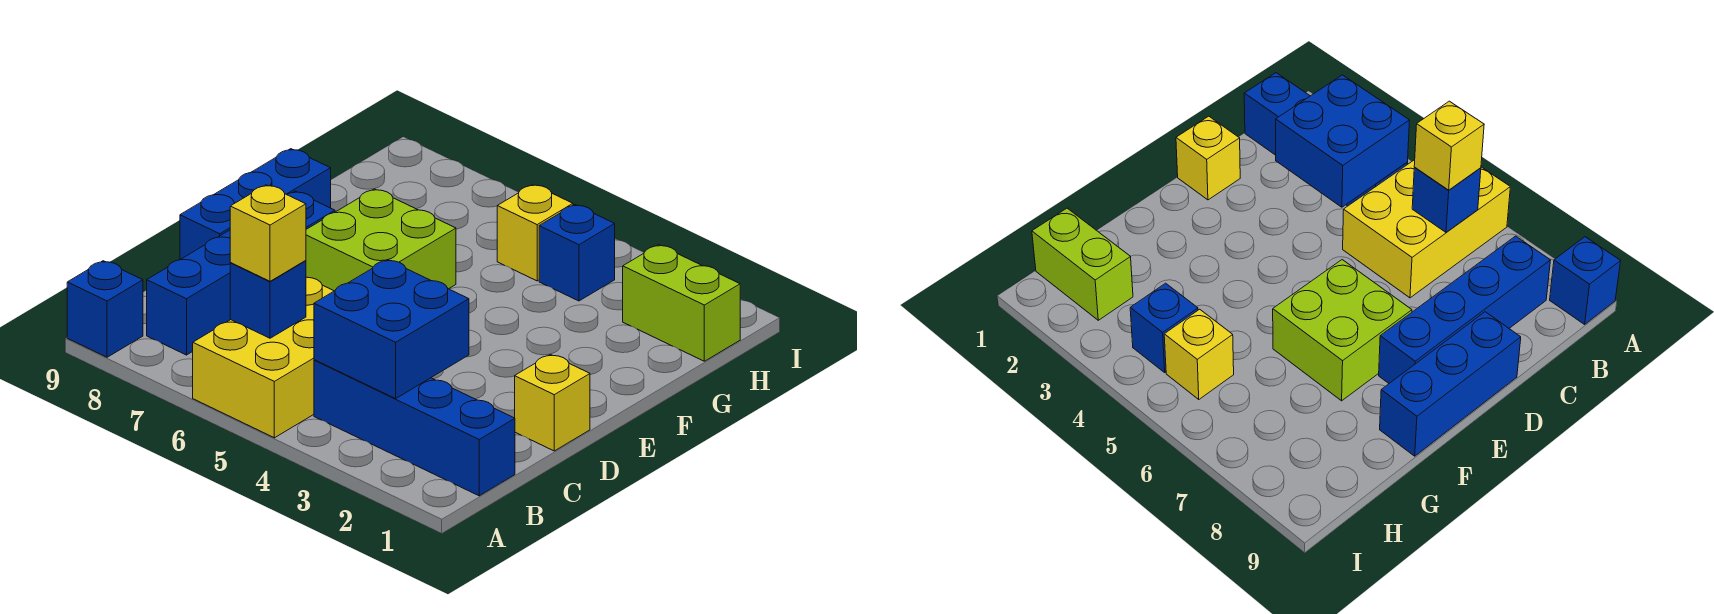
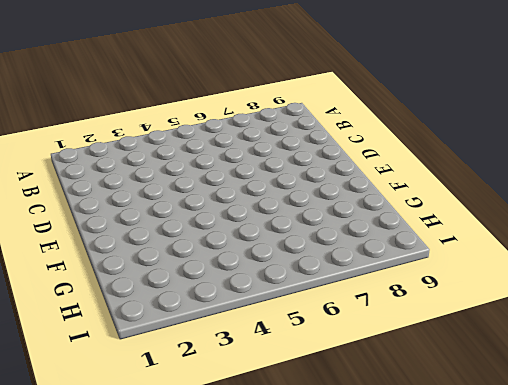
none -> yellow 2x3 brick [193,277,334,438]
none -> blue 1x1 brick [67,261,143,357]
none -> blue 1x4 brick [314,360,515,496]

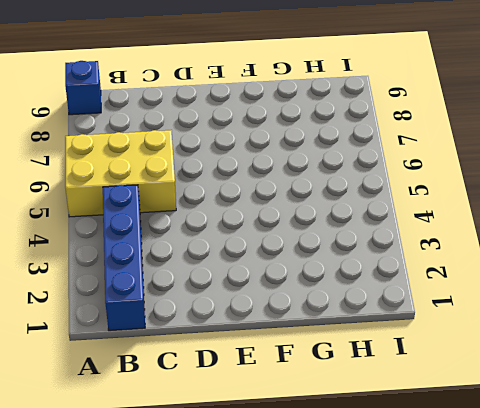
none -> blue 1x4 brick [147,191,335,355]
none -> yellow 1x1 brick [515,354,590,451]
none -> blue 1x3 brick [180,149,331,260]

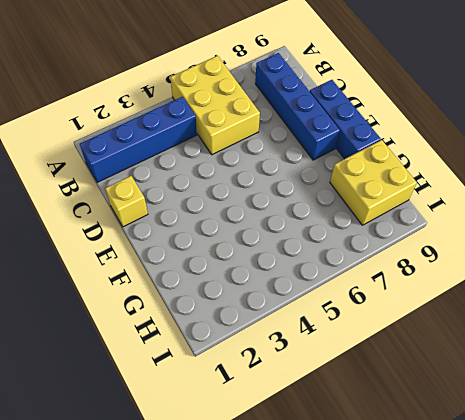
yellow 2x2 brick [330,140,417,225] -> none
none -> blue 1x1 brick [67,261,143,357]
none -> lime 2x2 brick [306,189,456,291]
none -> lime 1x2 brick [623,245,740,361]

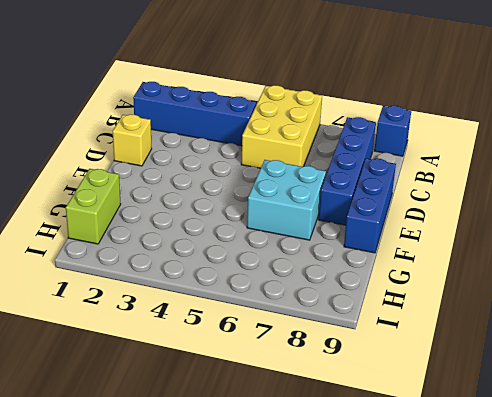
cyan 2x2 brick [247,160,326,240] -> lime 2x2 brick [306,189,456,291]
lime 1x2 brick [66,169,121,244] -> lime 1x2 brick turned to [623,245,740,361]
none -> blue 1x1 brick [539,205,615,301]
none -> yellow 1x1 brick [497,184,573,281]
none -> blue 2x2 brick [314,260,469,399]

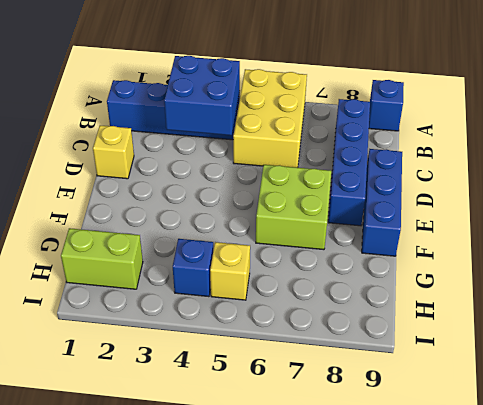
none -> blue 1x1 brick [230,261,306,338]
none -> yellow 1x1 brick [230,185,306,281]

